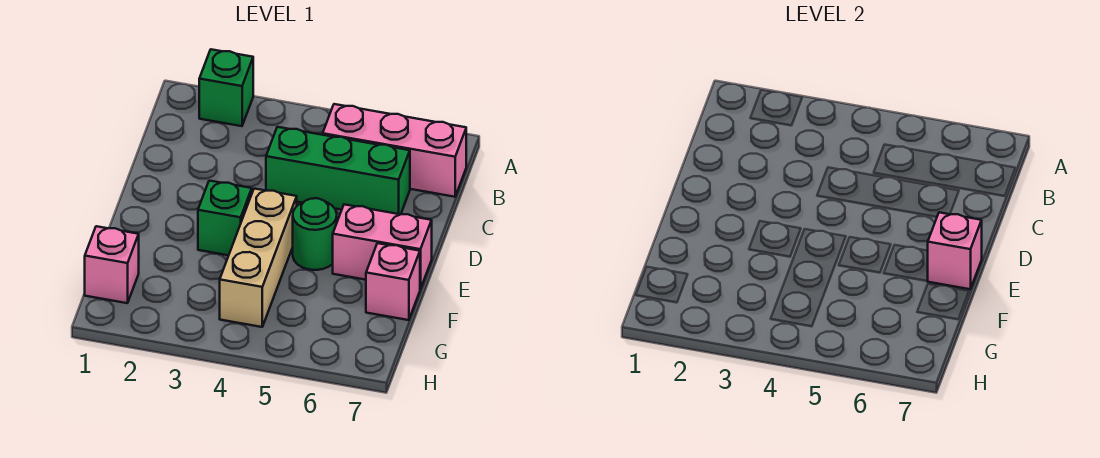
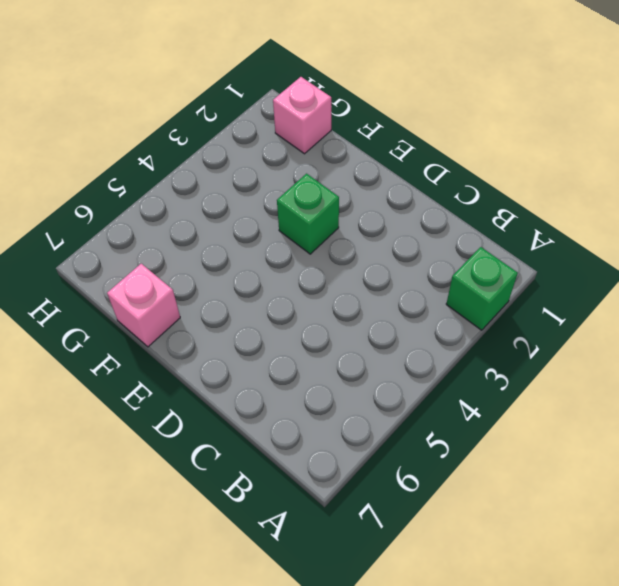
none -> pink 1x3 brick [323,104,466,197]
none -> green 1x3 brick [266,127,410,214]

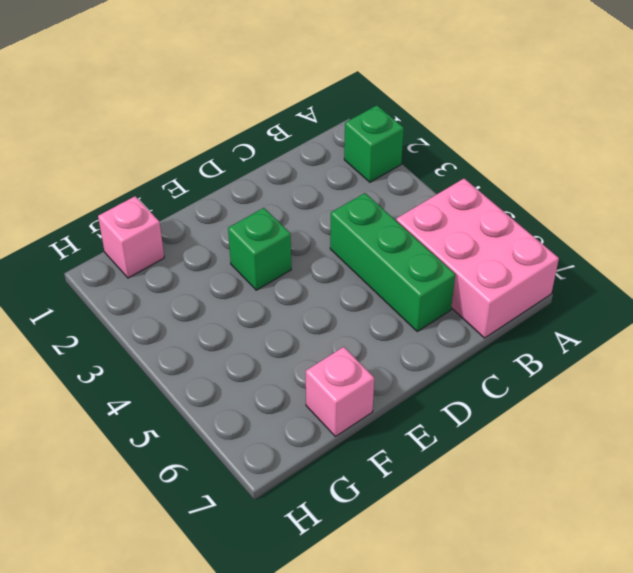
pink 2x3 brick [396,179,559,338] -> pink 1x3 brick [323,104,466,197]
none -> tan 1x3 brick [220,189,297,327]
none -> green 1x1 round brick [293,198,337,270]

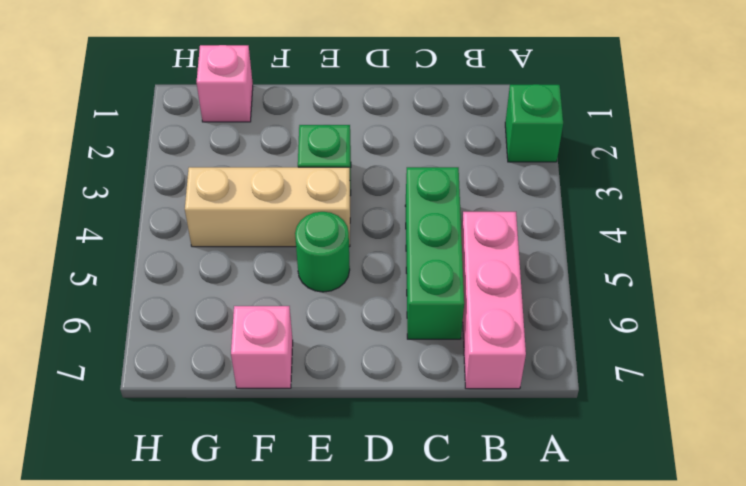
none -> pink 1x2 brick [333,204,432,289]
none -> pink 1x1 brick [928,212,982,289]

